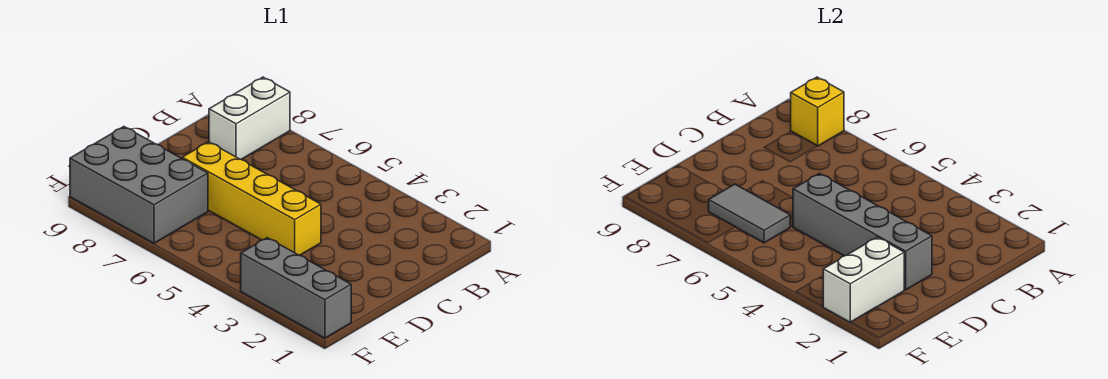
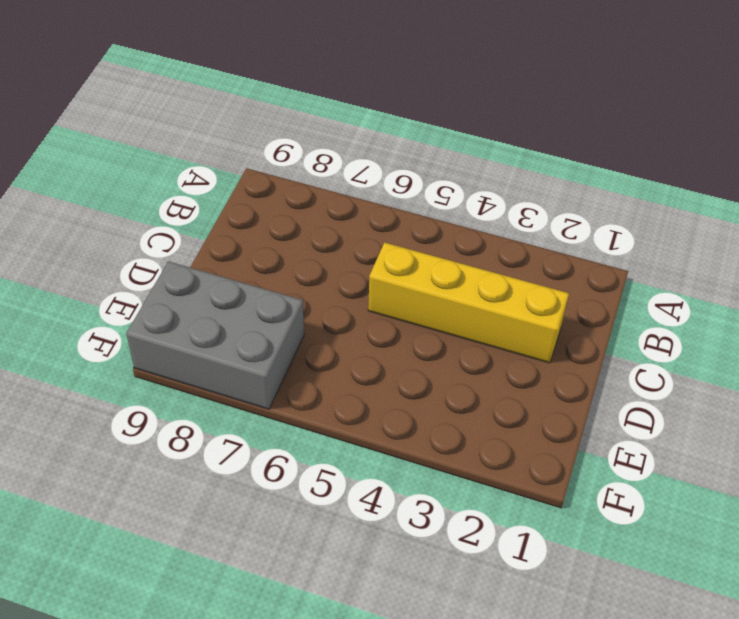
yellow 1x4 brick [368,242,569,363] -> yellow 1x4 brick moved to [182,142,321,255]
none -> white 1x2 brick [209,77,290,160]
none -> grey 1x3 brick [241,238,351,338]

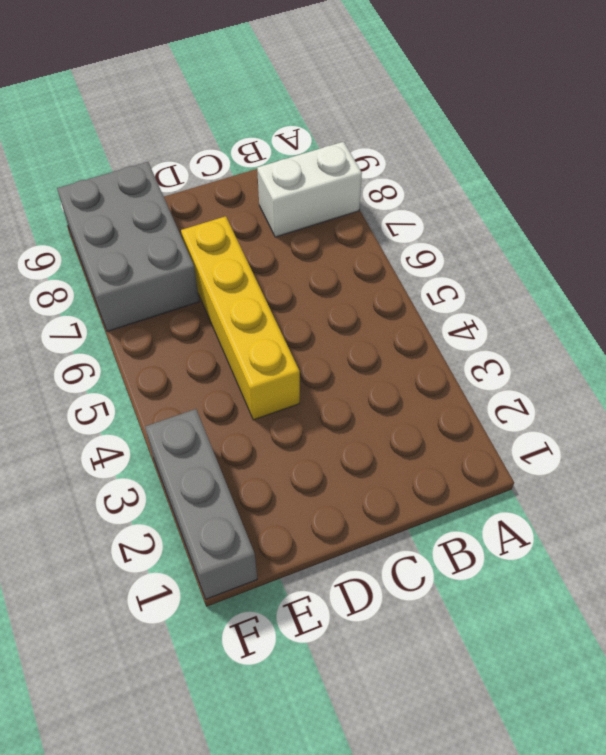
none -> yellow 1x1 brick [791,77,844,146]
none -> grey 1x4 brick [793,174,932,290]

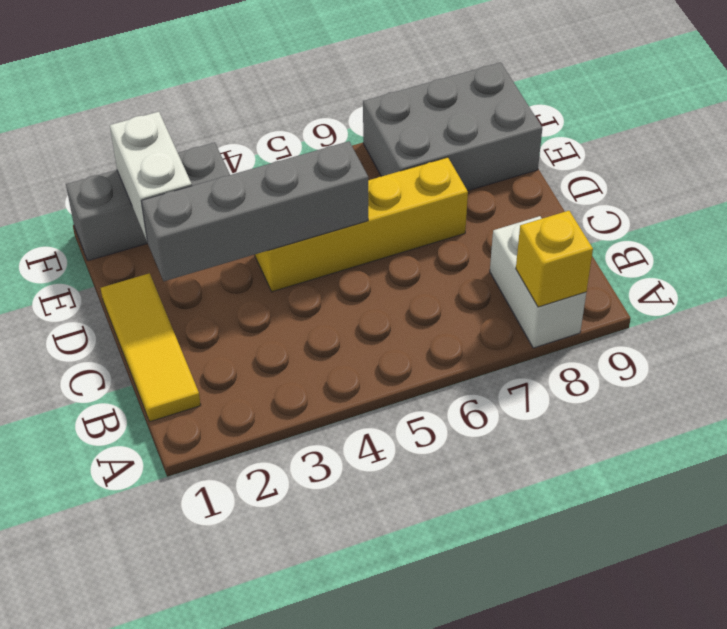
yellow 1x3 tile [101,273,201,422] -> none
none -> grey 1x2 tile [709,184,791,243]

